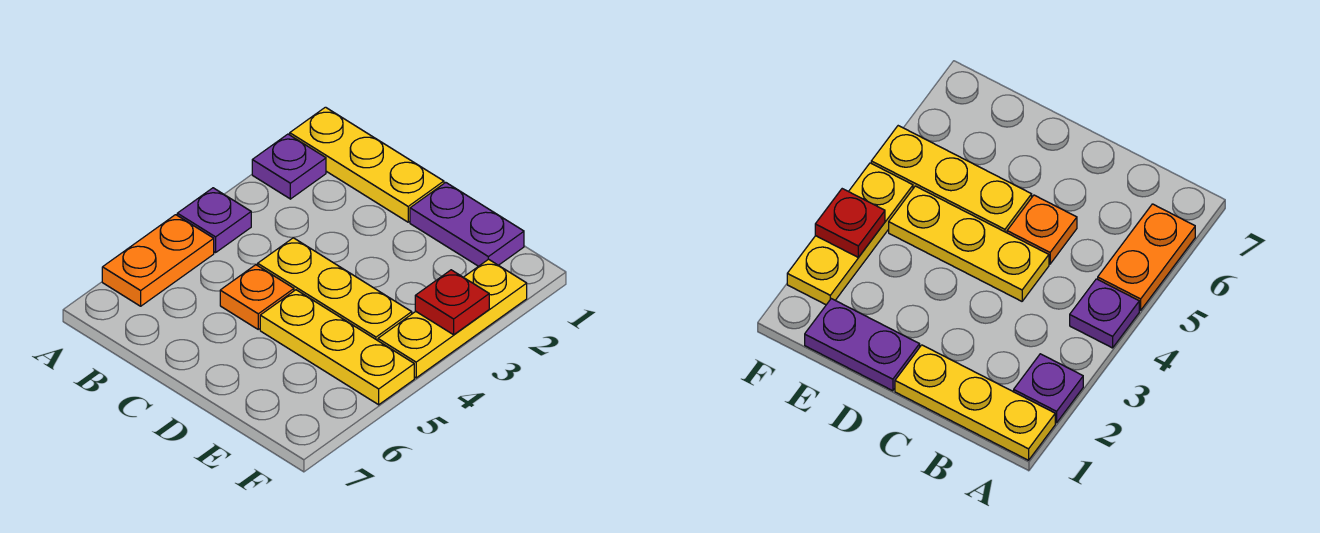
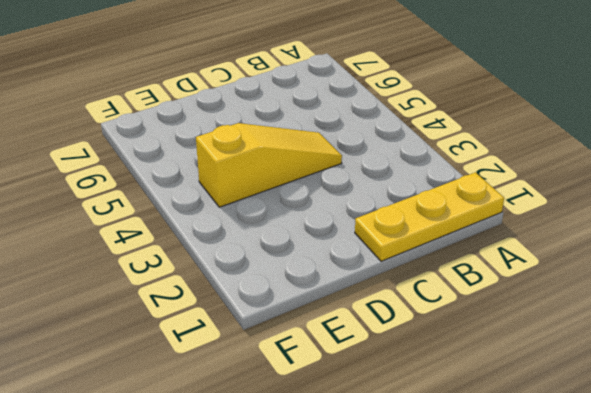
yellow 1x3 slope [196,123,342,207] -> yellow 1x3 plate [258,238,412,341]
none -> purple 1x1 plate [252,134,326,199]
none -> purple 1x1 plate [177,188,251,253]

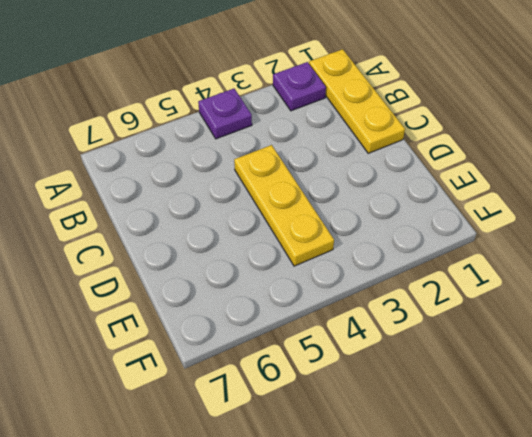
none -> orange 1x2 plate [102,215,214,306]
none -> orange 1x1 plate [220,265,294,329]

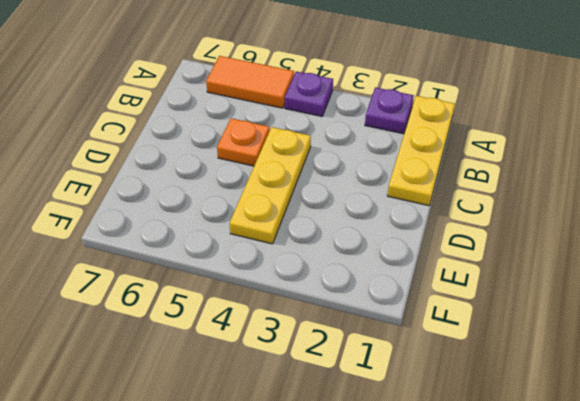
orange 1x2 tile [206,56,294,108] -> orange 1x2 plate [102,215,214,306]
none -> purple 1x2 plate [410,182,524,266]
none -> yellow 1x3 plate [260,290,414,405]

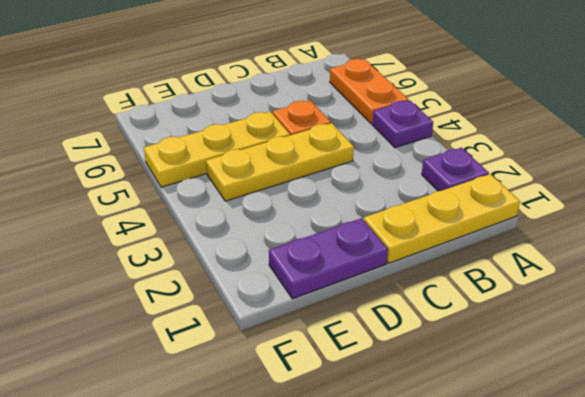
none -> yellow 1x3 plate [378,259,527,378]
none -> red 1x1 plate [415,270,489,335]

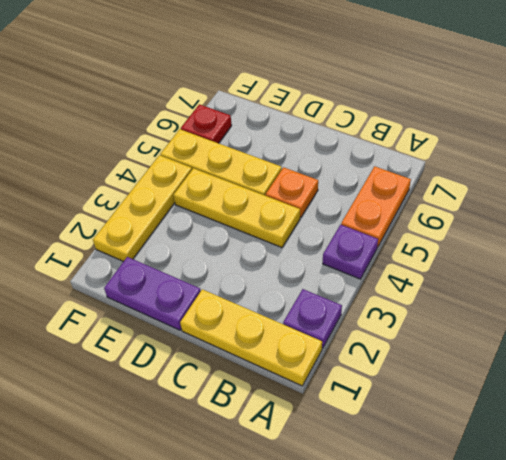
red 1x1 plate [181,104,232,143] -> red 1x1 plate moved to [415,270,489,335]

